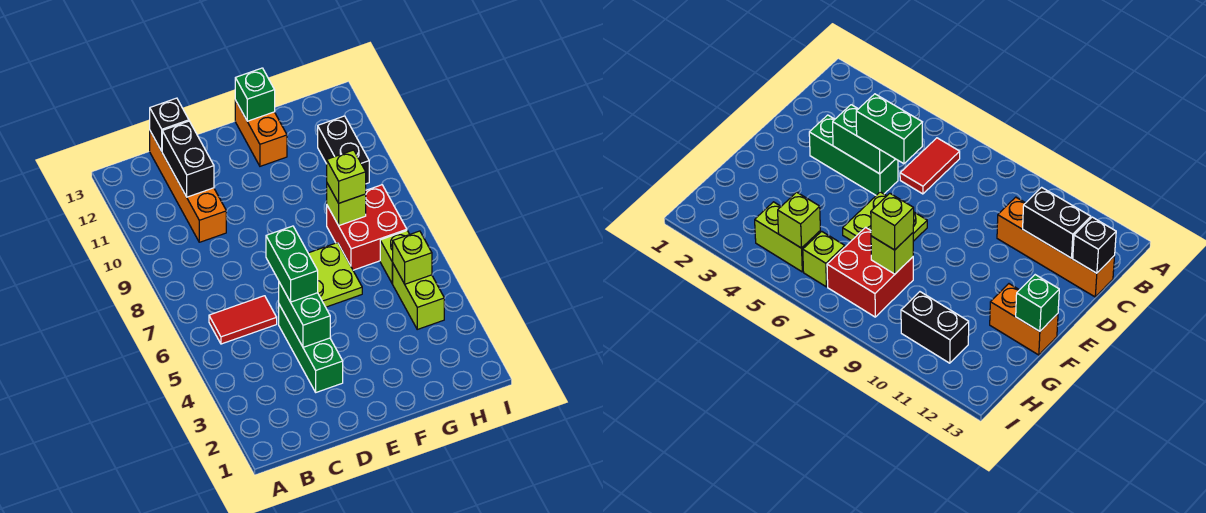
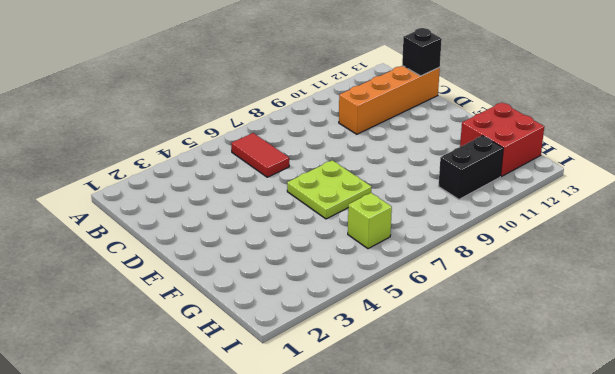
red 2x2 brick [460,103,544,176] -> red 2x2 brick moved to [327,185,407,270]
none -> green 1x3 brick [279,305,343,392]
none -> orange 1x2 brick [235,100,287,166]
none -> lime 1x2 brick [392,264,444,329]

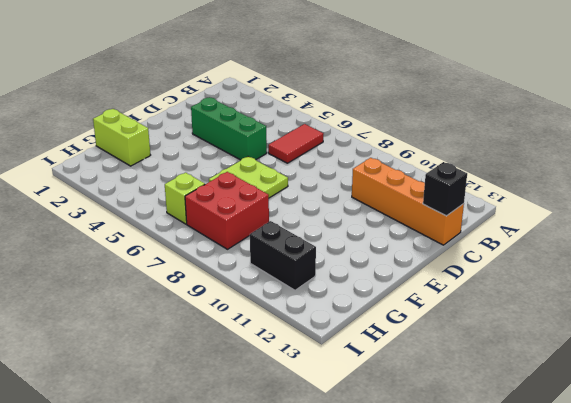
lime 1x2 brick [93,109,150,166] -> lime 1x2 brick moved to [392,264,444,329]
none -> orange 1x2 brick [235,100,287,166]
none -> black 1x2 brick [162,121,214,197]
none -> green 1x2 brick [279,282,330,347]

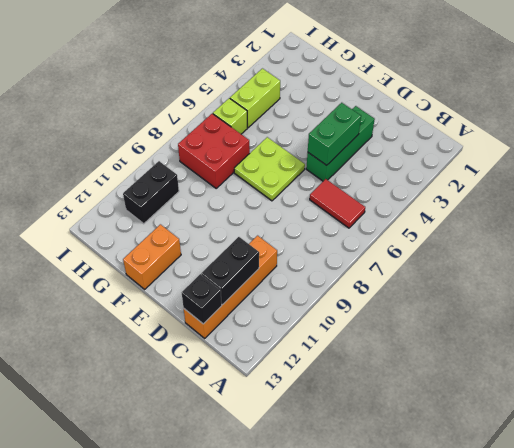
none -> green 1x1 brick [235,68,275,121]
none -> lime 1x1 brick [327,183,366,225]
none -> lime 1x1 brick [393,231,432,284]

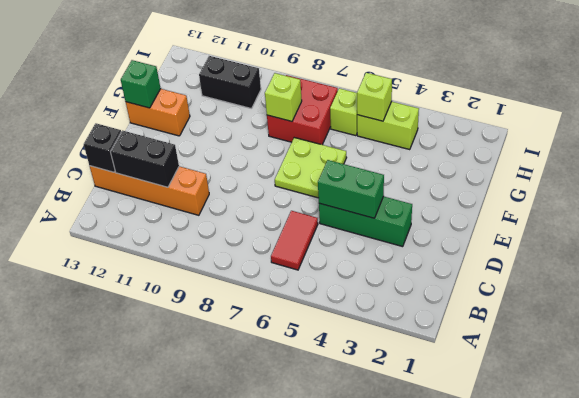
none -> green 1x2 brick [266,226,318,302]
none -> lime 1x1 brick [327,150,366,203]

